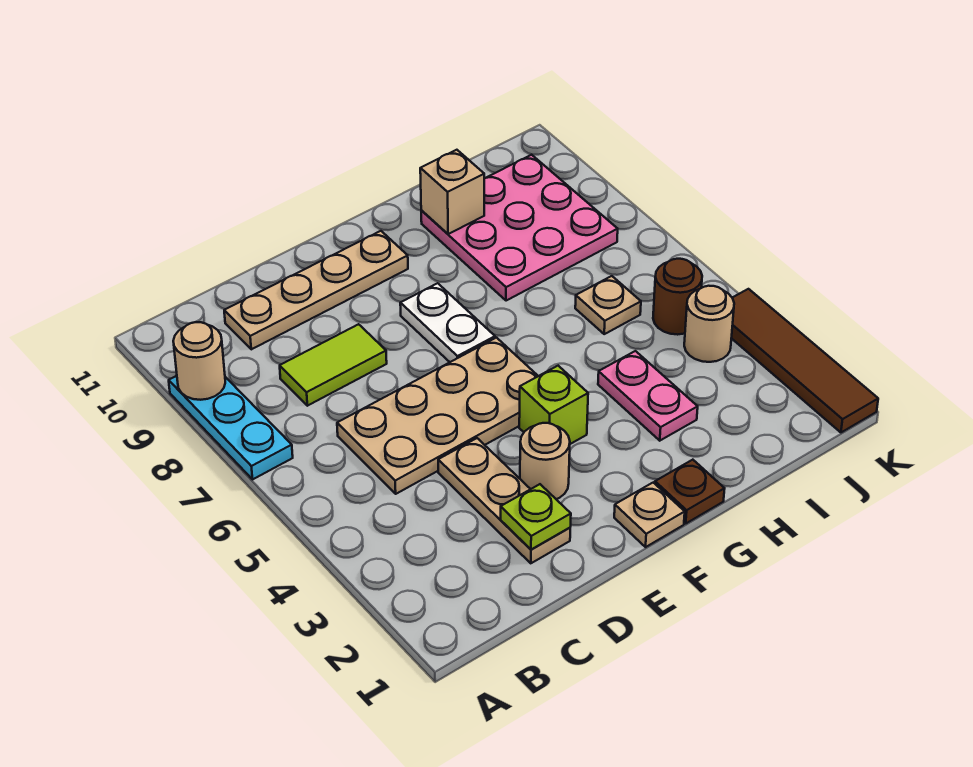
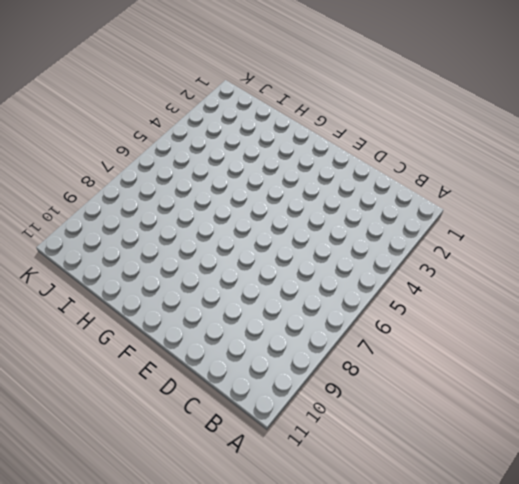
none -> cyan 1x3 plate [169,376,293,479]
none -> tan 2x4 plate [337,338,538,494]
none -> lime 1x2 tile [280,324,387,406]

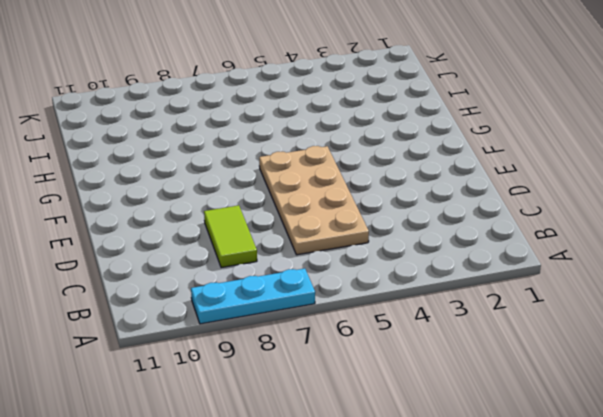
none -> tan 1x4 plate [224,231,408,349]
none -> tan 1x3 plate [438,438,570,563]
none -> tan 1x1 round brick [520,423,570,499]

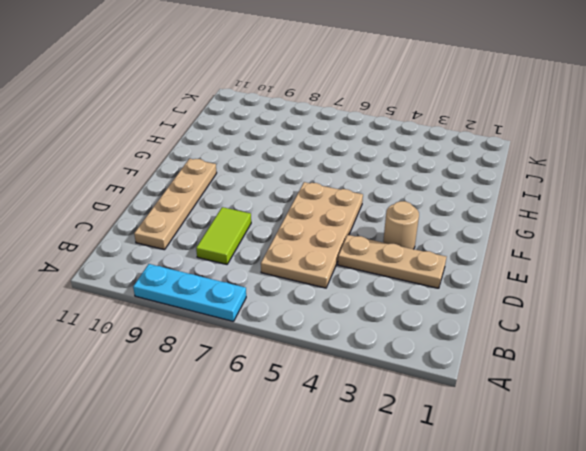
none -> tan 1x1 plate [614,483,685,547]
none -> lime 1x1 brick [519,366,588,444]
none -> white 1x2 plate [400,283,495,362]

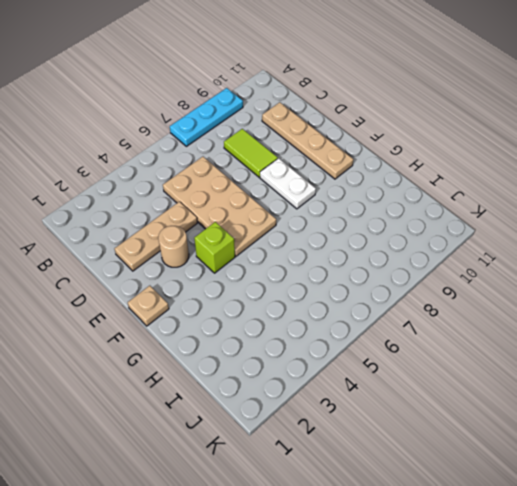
white 1x2 plate [260,158,316,209] -> white 1x2 plate turned to [400,283,495,362]
none -> brown 1x1 plate [655,460,725,523]
none -> pink 1x2 plate [598,351,698,441]
none -> pink 3x3 plate [421,155,618,301]

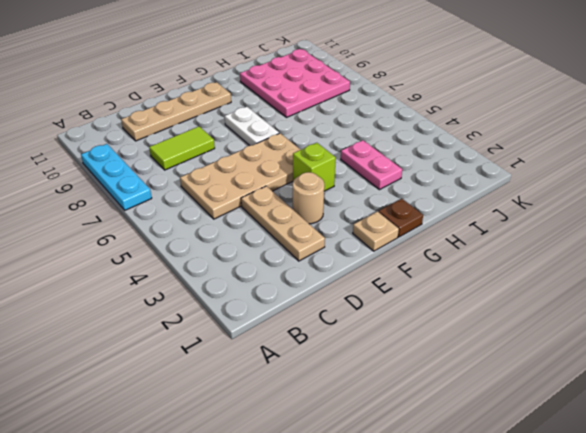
none -> tan 1x1 plate [575,276,641,334]
none -> tan 1x1 round brick [684,286,734,362]
none -> brown 1x1 round brick [653,259,702,335]

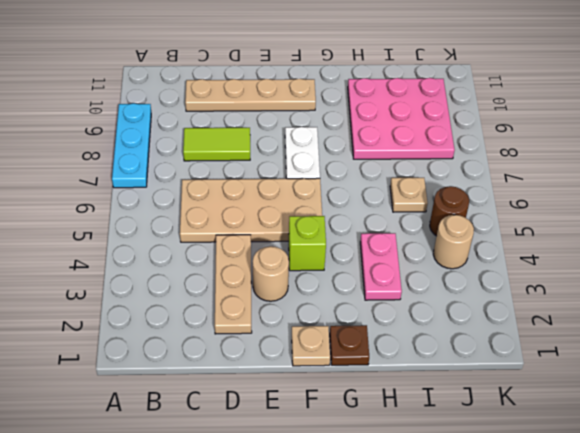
none -> brown 1x4 tile [732,289,878,432]
none -> tan 1x1 round brick [173,322,225,400]
none -> lime 1x1 plate [501,484,571,549]

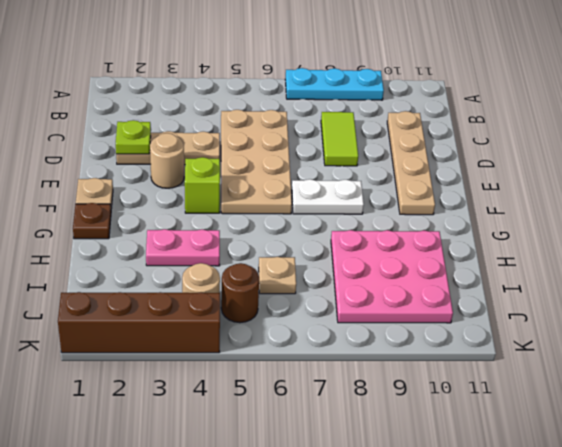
brown 1x4 brick [58,292,220,353] -> brown 1x4 tile [732,289,878,432]
none -> tan 1x1 round brick [173,322,225,400]
none -> tan 1x1 brick [420,150,484,234]

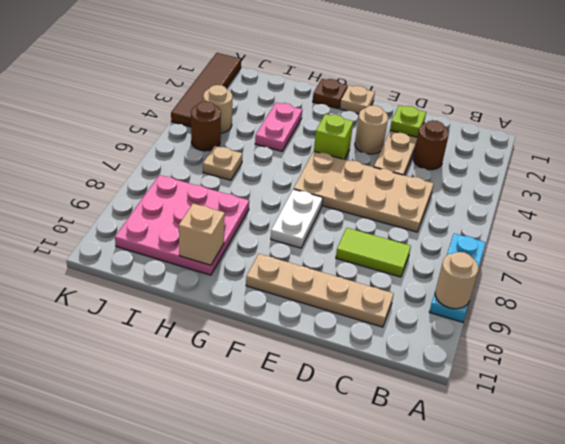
brown 1x1 round brick [413,120,449,170] -> none

